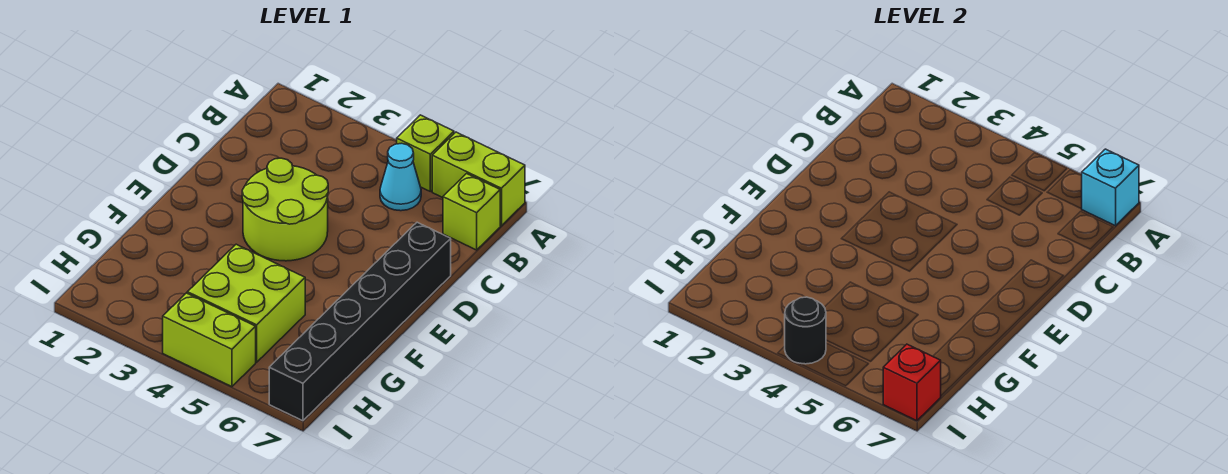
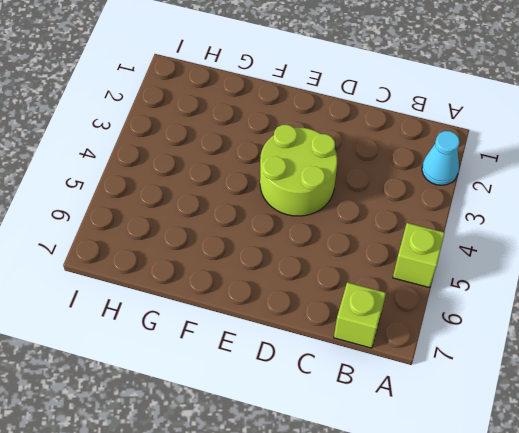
cyan 1x1 cone [422,131,460,185] -> cyan 1x1 cone moved to [380,143,421,211]
none -> lime 1x2 brick [432,132,525,226]
none -> black 1x6 brick [269,222,451,421]

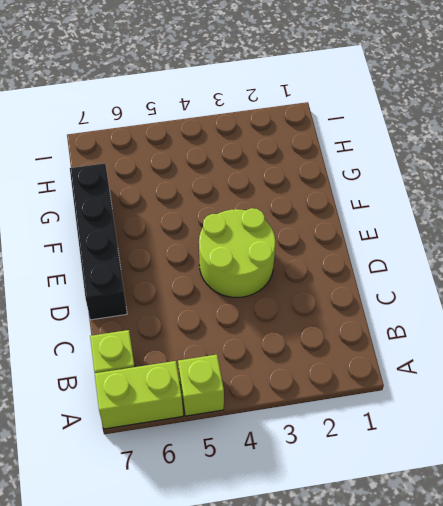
black 1x4 brick [70,163,127,320] -> black 1x6 brick [269,222,451,421]
none -> cyan 1x1 cone [380,143,421,211]
none -> lime 2x2 brick [187,244,305,362]

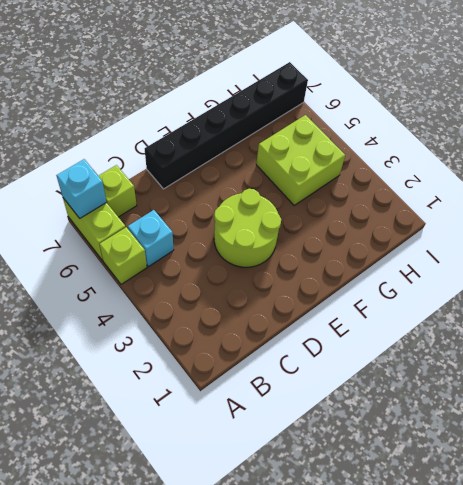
cyan 1x1 brick [128,210,174,267] -> cyan 1x1 cone [380,143,421,211]
none -> lime 1x2 brick [163,293,256,387]
none -> black 1x1 round brick [785,297,826,364]

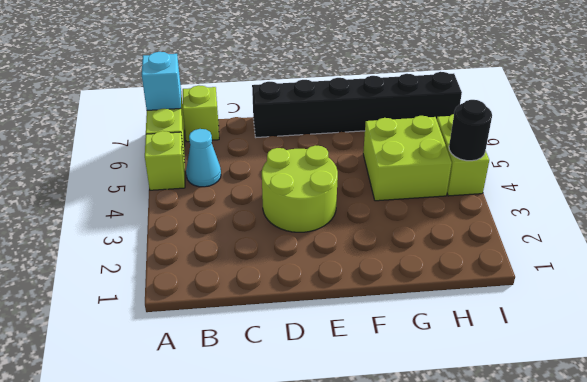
none -> red 1x1 brick [883,344,941,421]

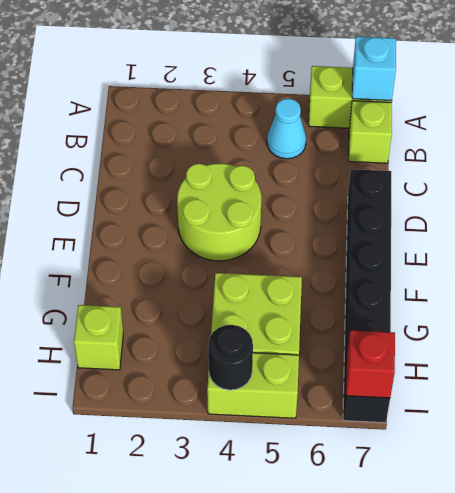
lime 1x1 brick [74,305,123,370] -> lime 1x1 brick moved to [397,115,454,191]

